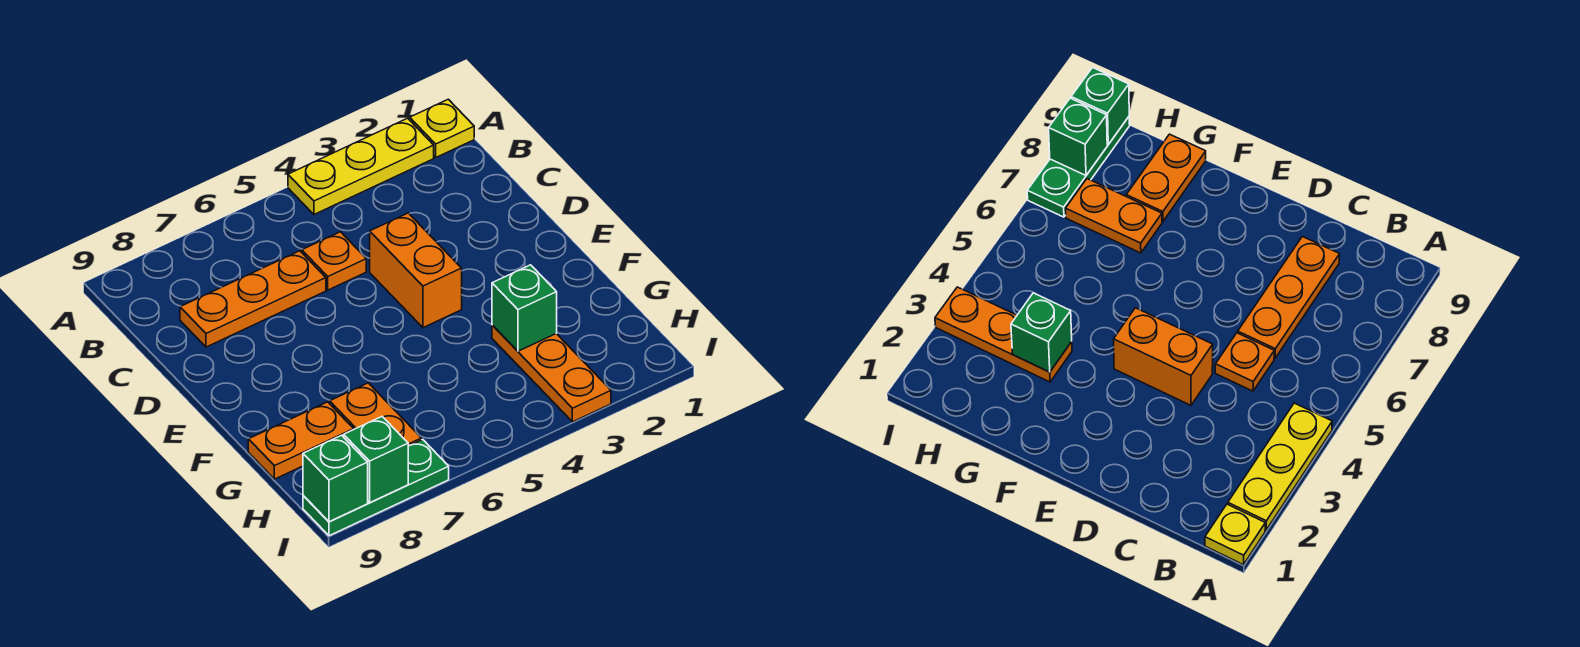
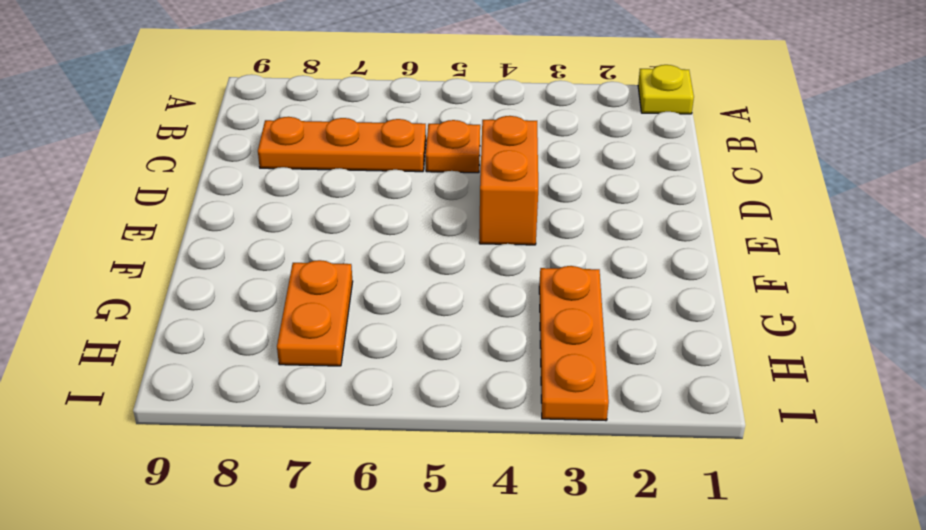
none -> yellow 1x3 plate [288,118,434,214]
none -> orange 1x2 plate [248,402,354,479]
none -> green 1x3 plate [303,440,449,536]

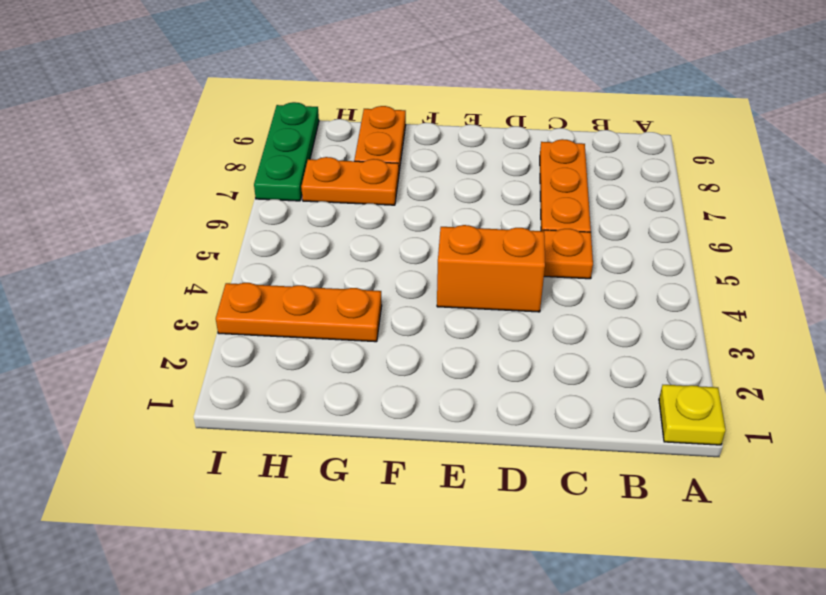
none -> yellow 1x3 plate [288,118,434,214]
none -> green 1x1 brick [492,265,557,351]
none -> green 1x1 brick [344,417,408,503]

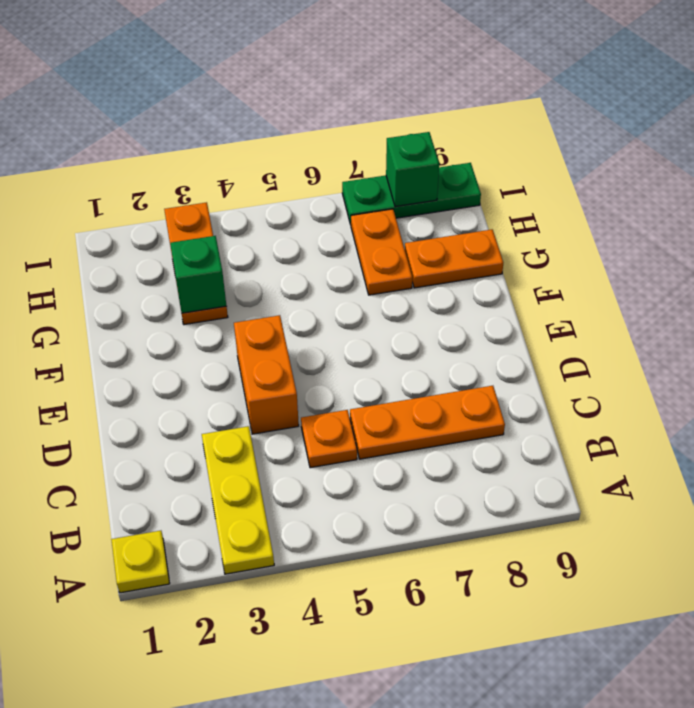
yellow 1x3 plate [202,426,274,574] -> yellow 1x3 plate turned to [288,118,434,214]
none -> green 1x1 brick [303,435,368,522]

